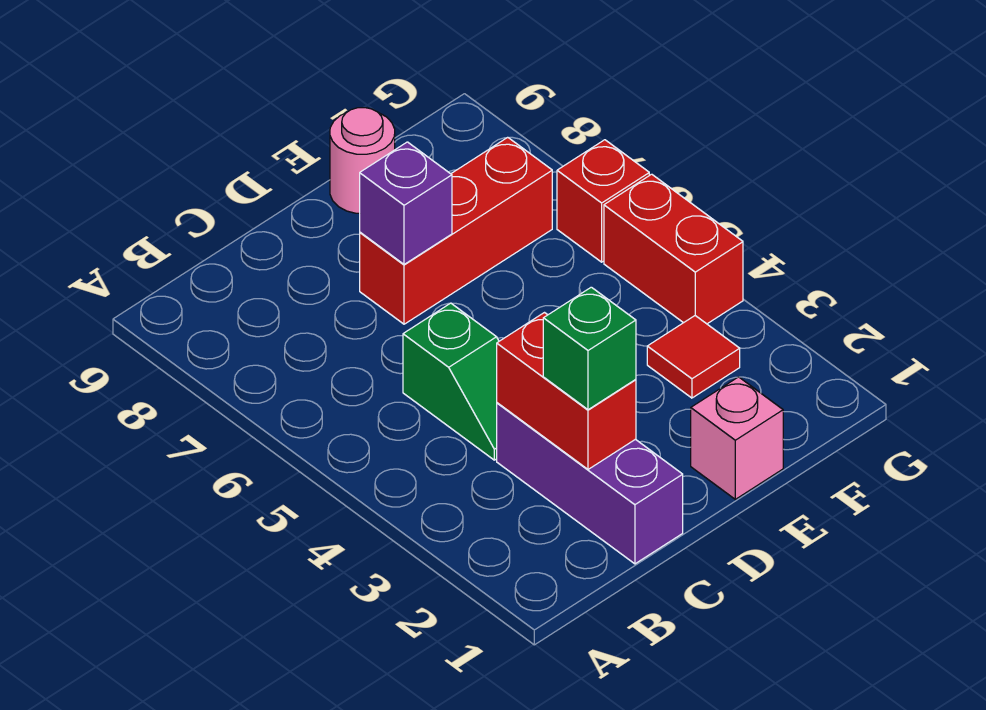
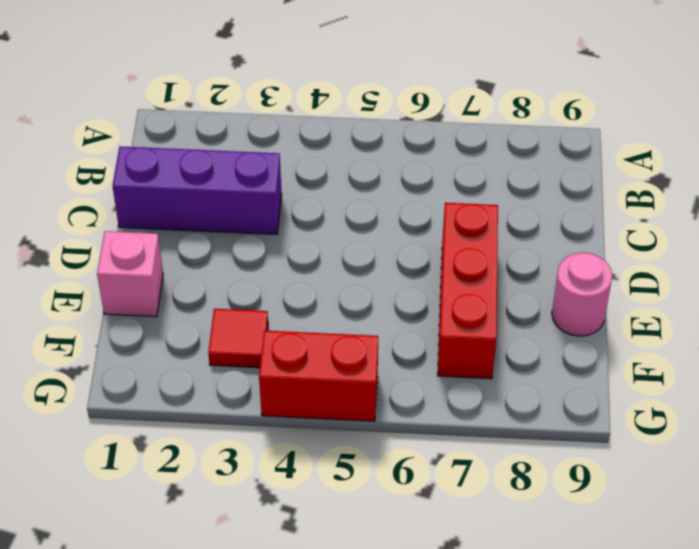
none -> green 1x2 slope [403,303,499,460]
none -> red 1x1 brick [557,140,649,262]

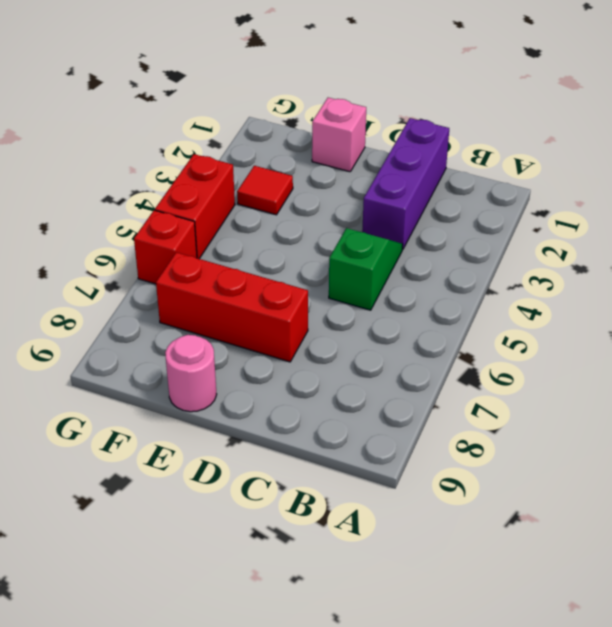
none -> red 1x2 brick [497,313,636,469]
none -> purple 1x1 brick [360,142,452,264]

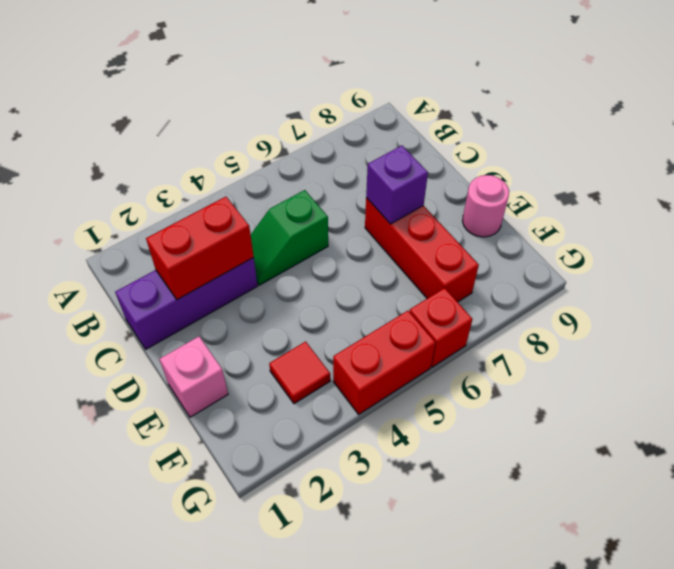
none -> green 1x1 brick [543,287,636,410]

